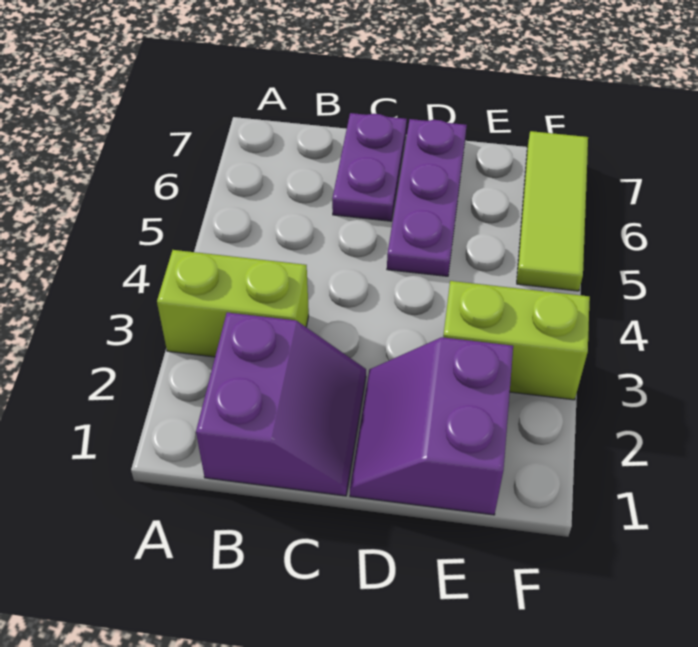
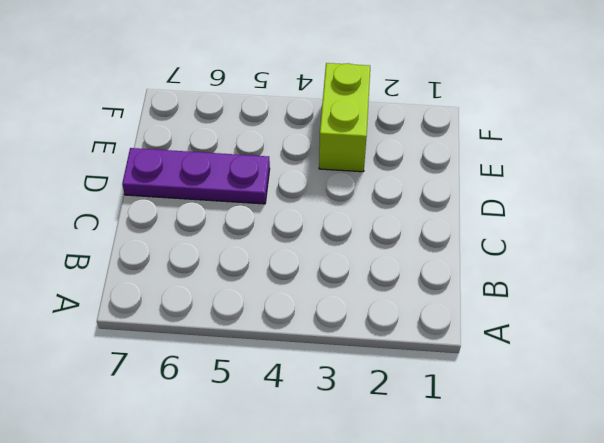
none -> lime 1x2 brick [157,250,309,357]
none -> purple 2x2 slope [196,312,366,496]

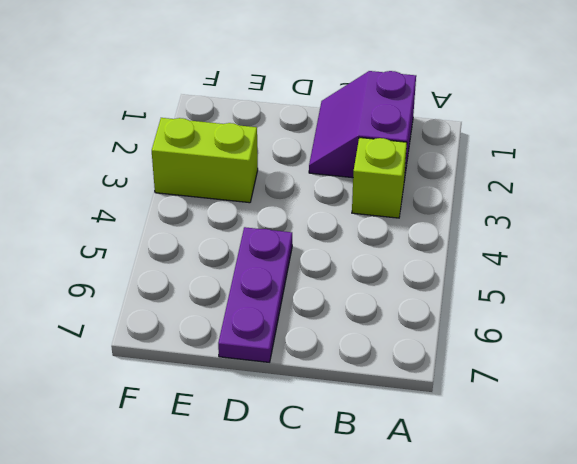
lime 1x1 brick [352,138,407,218] -> lime 1x2 brick [157,250,309,357]
none -> purple 1x2 plate [332,113,407,221]
none -> purple 2x2 slope [350,337,513,515]

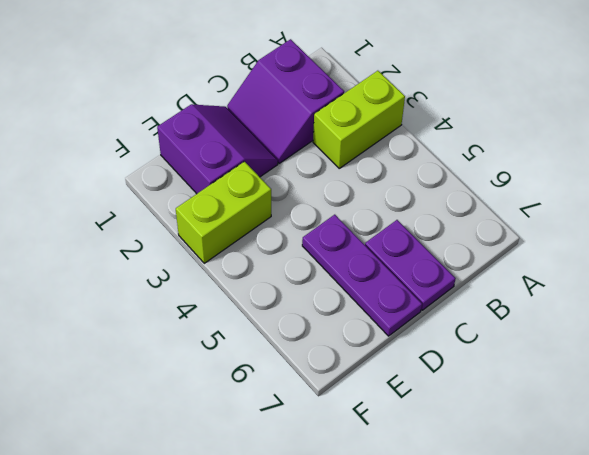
none -> lime 1x3 tile [517,131,588,291]

